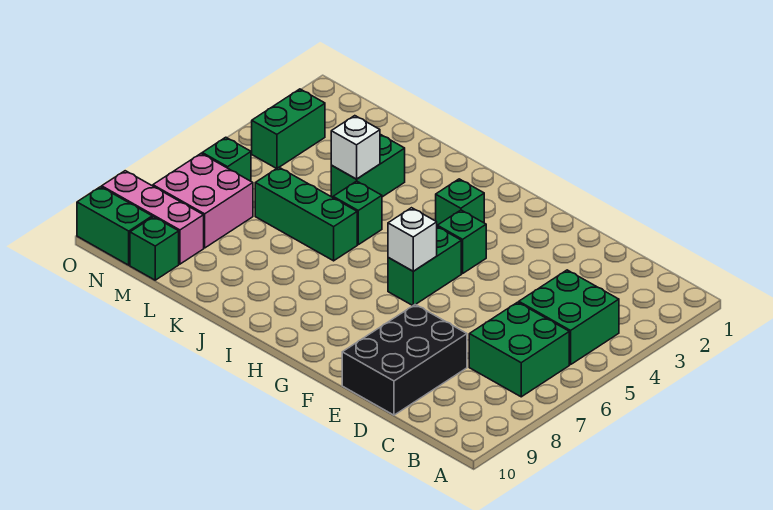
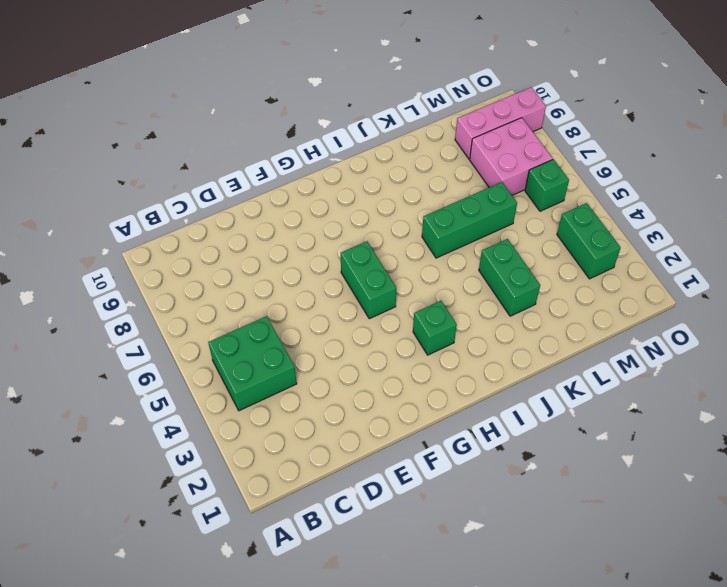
none -> green 2x2 brick [469,302,569,397]
none -> black 2x3 brick [342,305,467,415]
none -> green 1x1 brick [437,210,486,273]

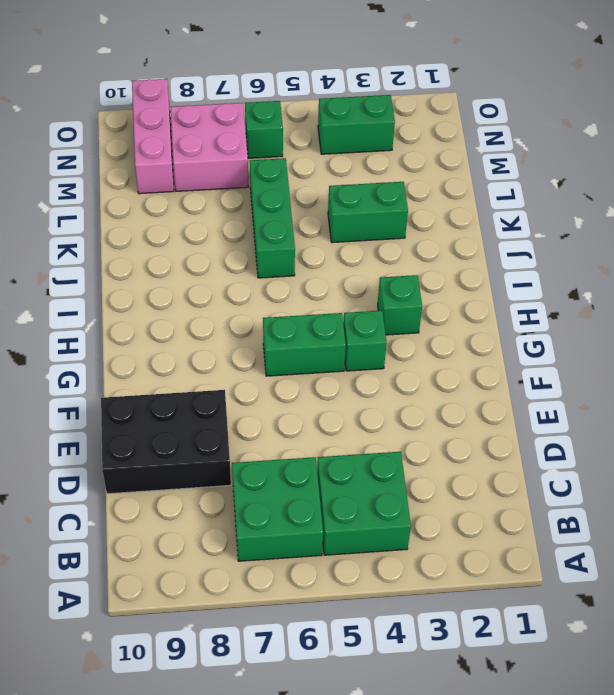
none -> green 1x1 brick [333,181,382,245]
none -> green 1x1 brick [130,217,179,280]
none -> green 1x2 brick [77,187,152,265]

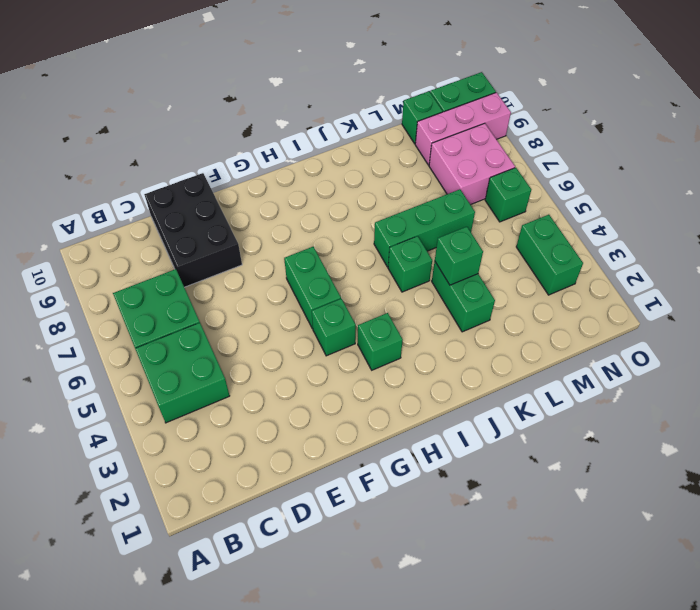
green 1x1 brick [435,227,483,285] -> white 1x1 brick [331,116,380,179]
none -> white 1x1 brick [388,208,437,271]

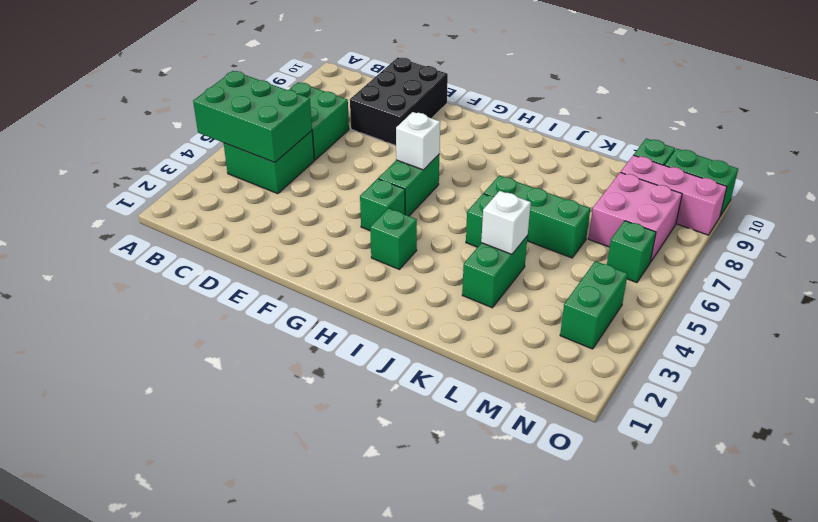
green 2x3 brick [193,71,312,163] -> none

